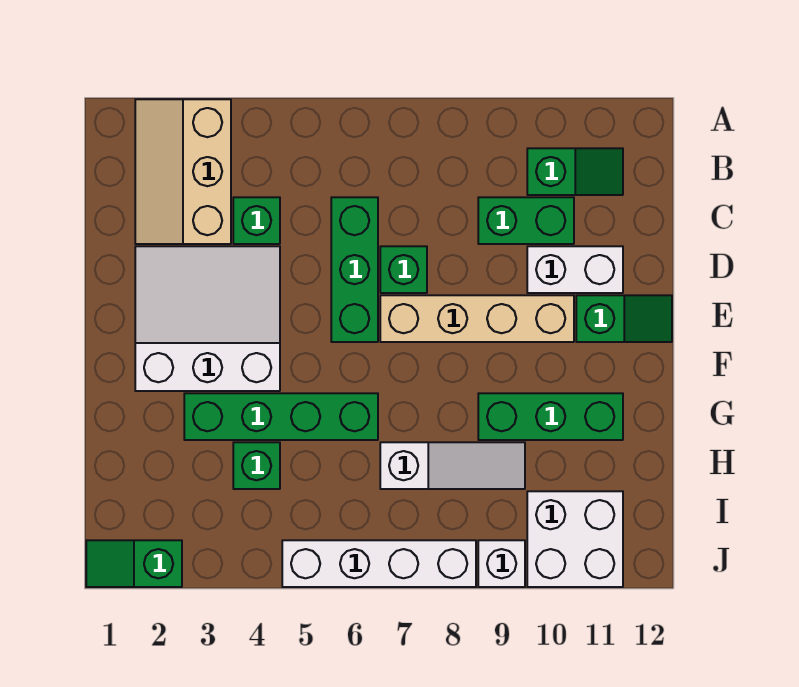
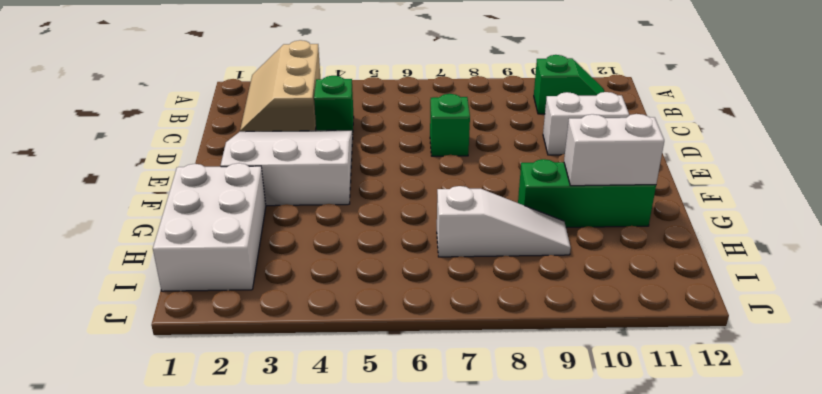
white 2x3 brick [153,163,266,291] -> none
white 1x2 brick [564,114,664,186] -> none
none -> green 1x3 brick [331,197,378,342]
none -> green 1x2 brick [478,197,574,244]
none -> tan 1x4 brick [380,295,574,342]

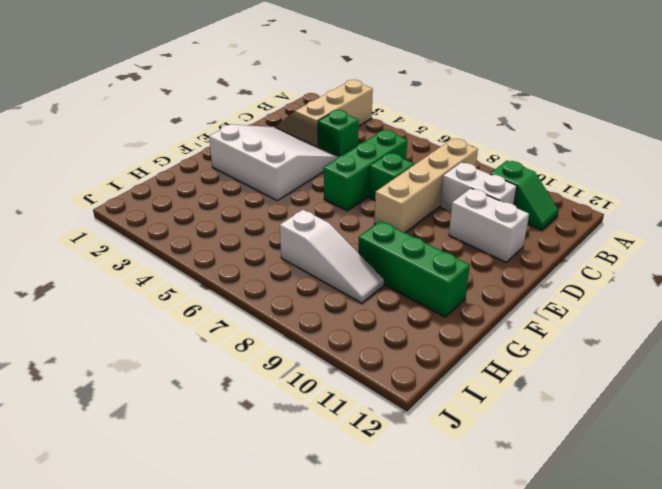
tan 1x4 brick [374,139,478,233] -> tan 1x4 brick turned to [380,295,574,342]
white 1x2 brick [440,162,517,212] -> green 1x2 brick [478,197,574,244]
none -> green 1x2 slope [576,295,672,342]
none -> green 1x4 brick [184,393,378,440]
none -> green 1x1 brick [233,442,280,489]

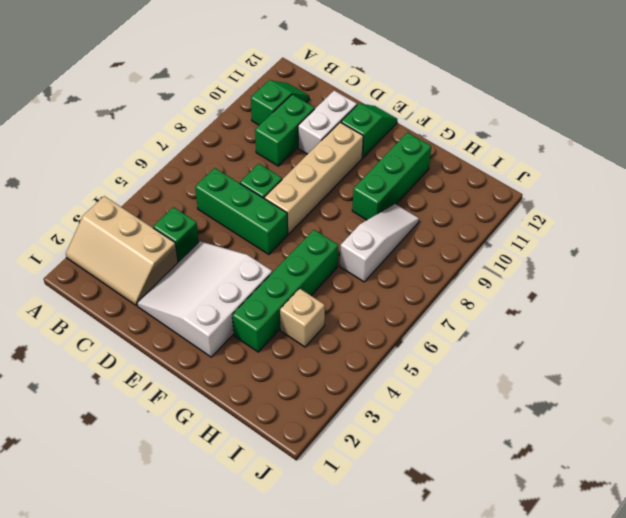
tan 1x1 brick [280,289,325,347] -> green 1x1 brick [233,442,280,489]
none -> white 2x2 brick [527,491,623,587]
none -> green 1x2 slope [86,540,182,587]
none -> white 1x4 brick [282,540,476,587]

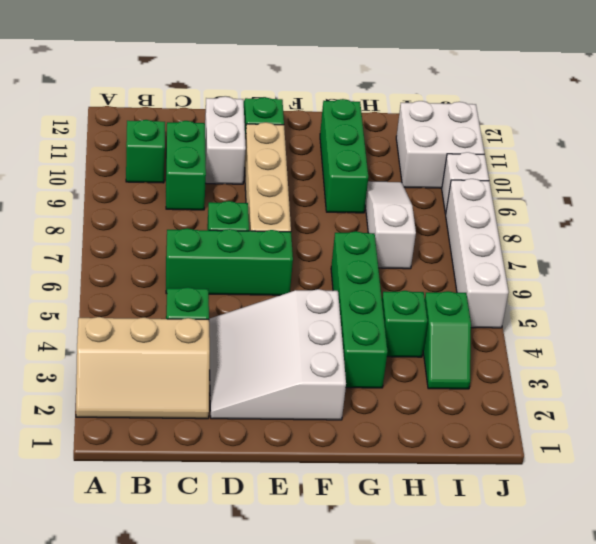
green 1x2 slope [423,291,471,389] -> green 1x2 slope moved to [86,540,182,587]

